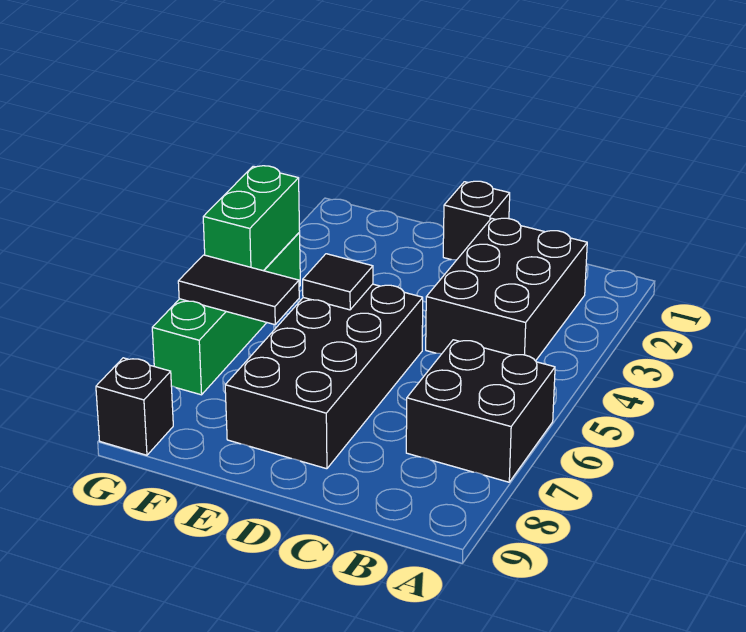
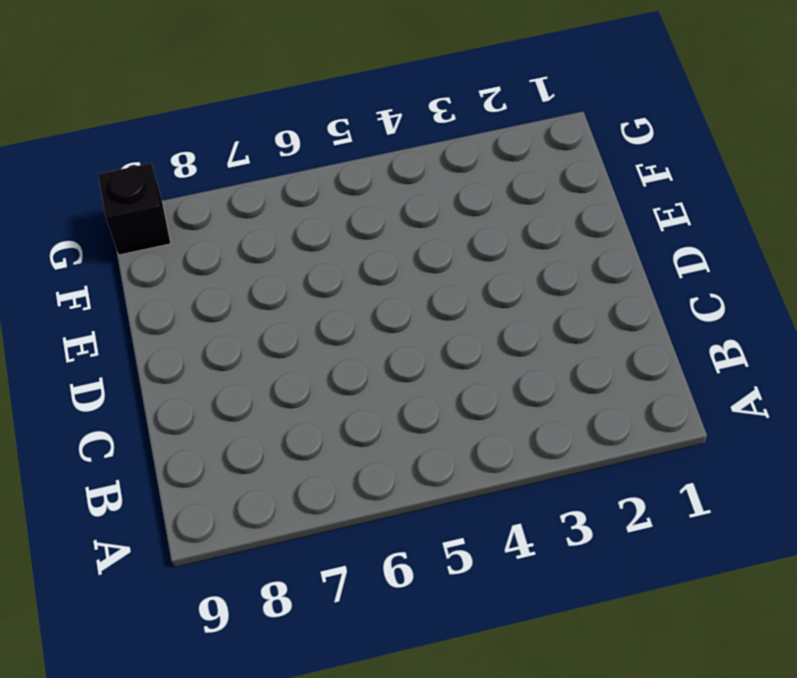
none -> black 2x2 brick [406,340,555,482]
none -> black 2x3 brick [426,218,587,361]

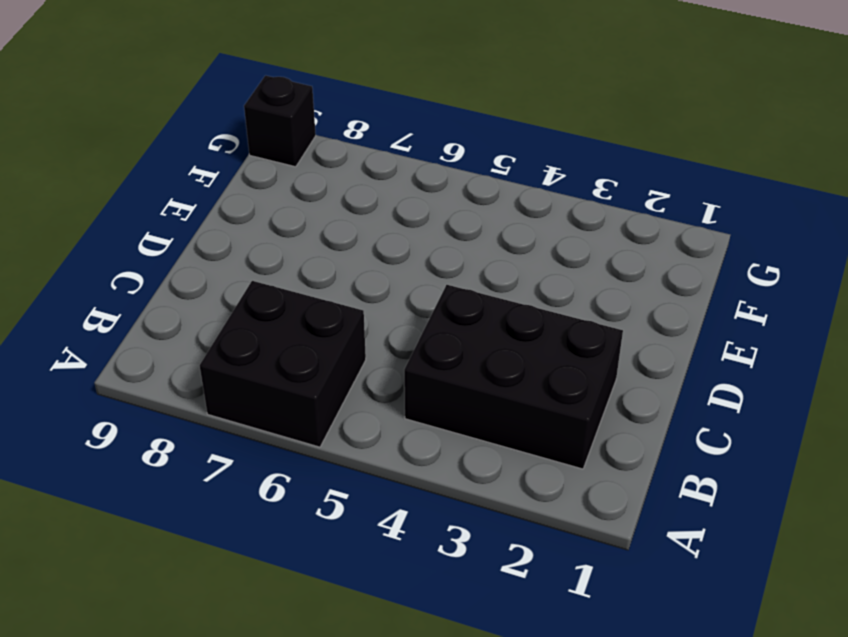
none -> black 1x1 brick [443,181,510,260]
none -> black 2x4 brick [225,284,423,469]

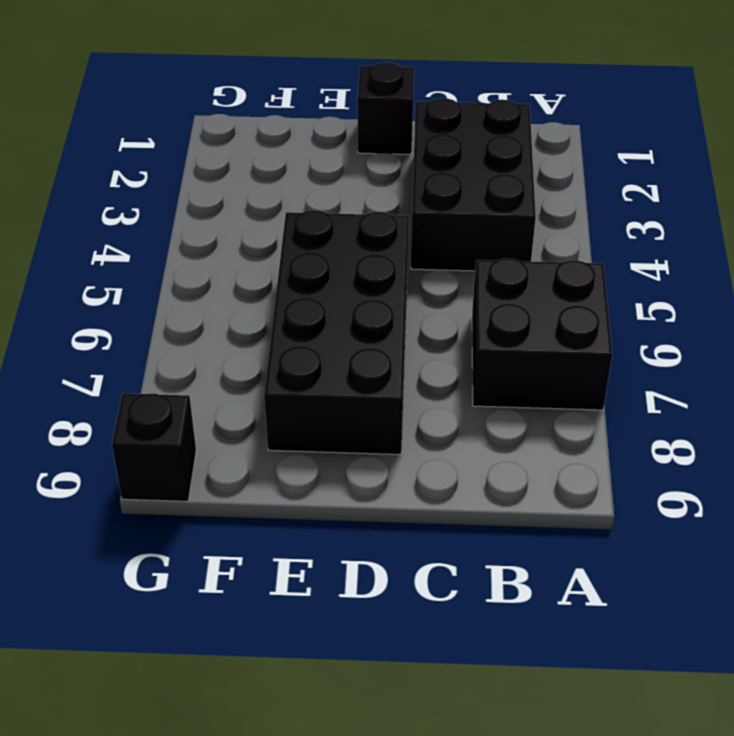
none -> green 1x4 brick [152,233,300,395]
none -> black 1x1 tile [303,254,373,310]

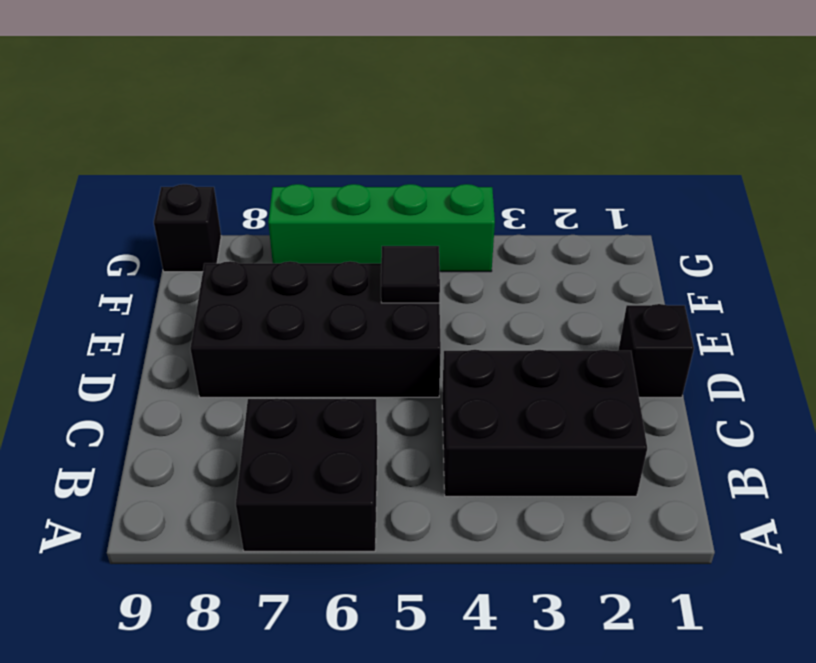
none -> black 1x2 tile [178,255,299,325]
none -> green 1x2 brick [203,166,300,271]

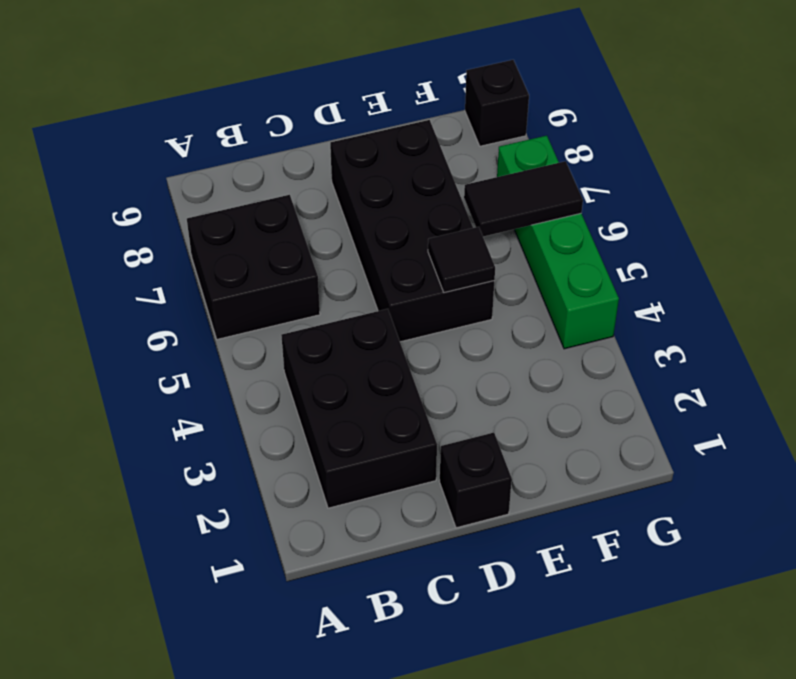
none -> green 1x2 brick [203,166,300,271]

